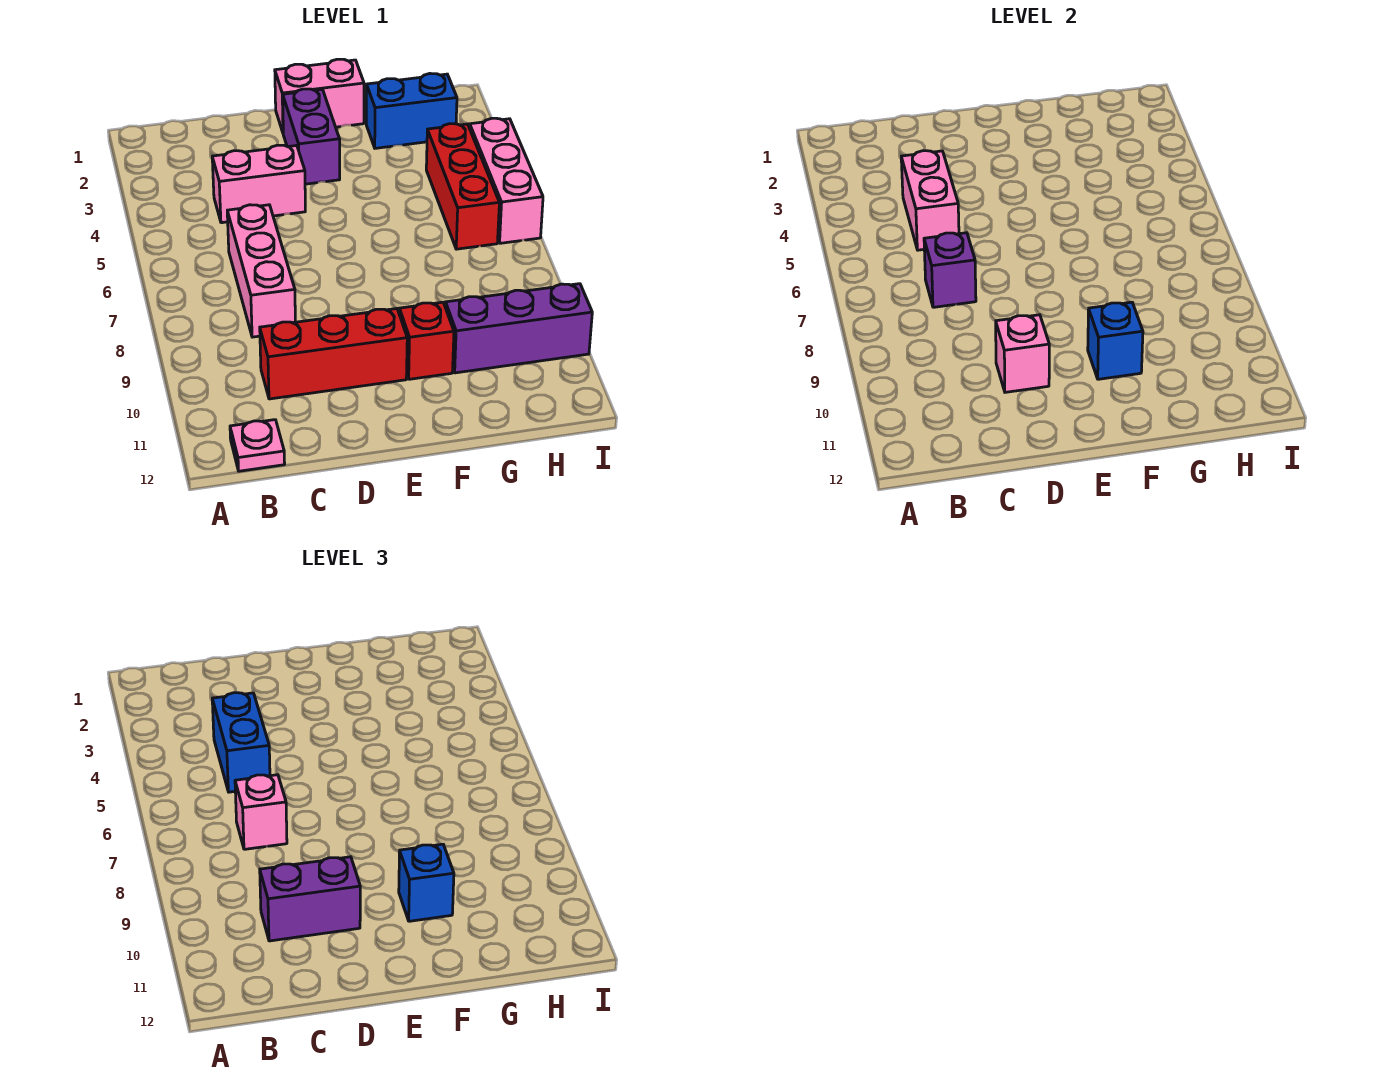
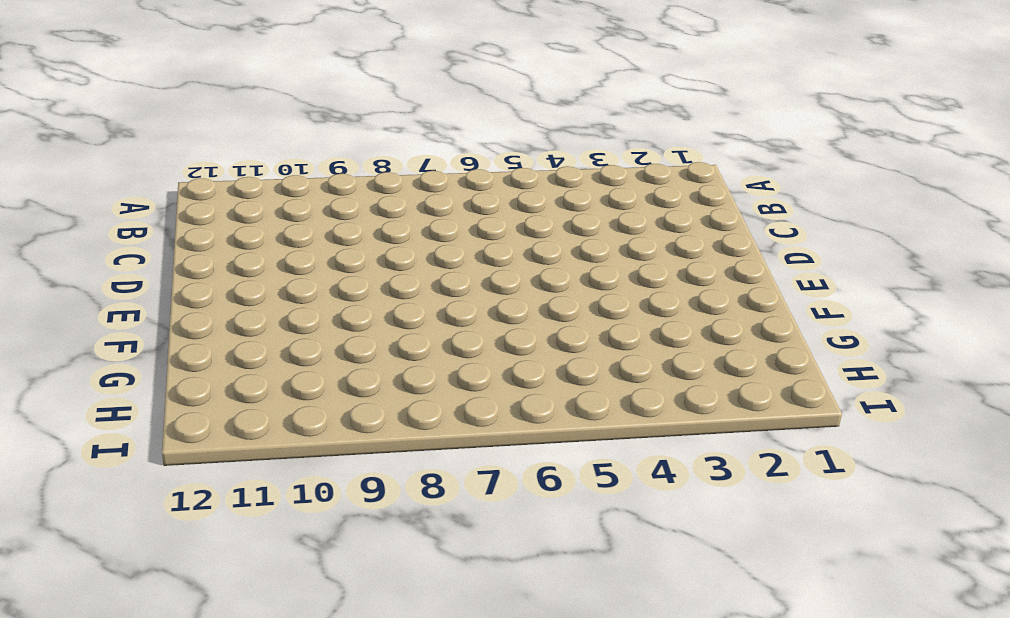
none -> pink 1x1 plate [230,420,285,471]
none -> pink 1x2 brick [212,145,305,223]
none -> pink 1x3 brick [227,205,295,337]

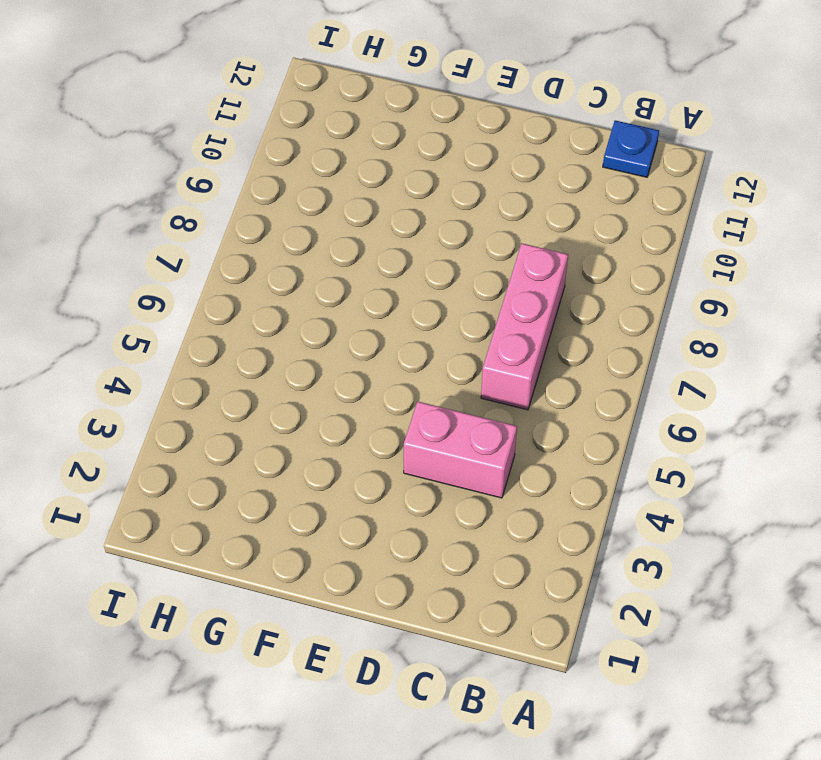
blue 1x1 plate [603,120,659,177] -> pink 1x1 plate [230,420,285,471]
none -> red 1x3 brick [260,308,407,399]
none -> pink 1x2 brick [275,59,364,132]
none -> purple 1x2 brick [283,89,340,184]

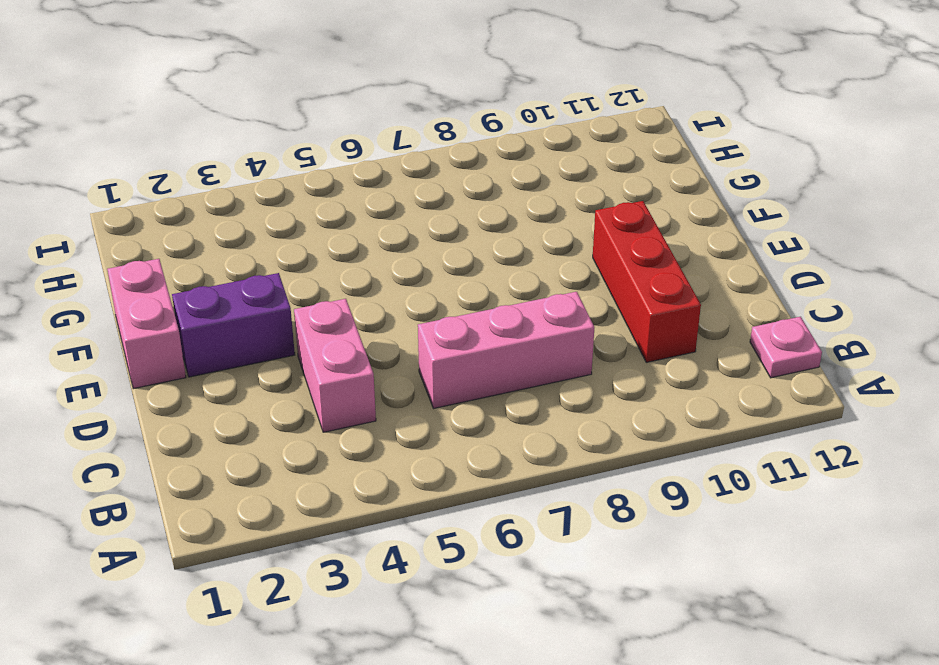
none -> red 1x1 brick [399,302,454,379]
none -> blue 1x2 brick [366,74,457,148]
none -> purple 1x3 brick [445,284,592,373]

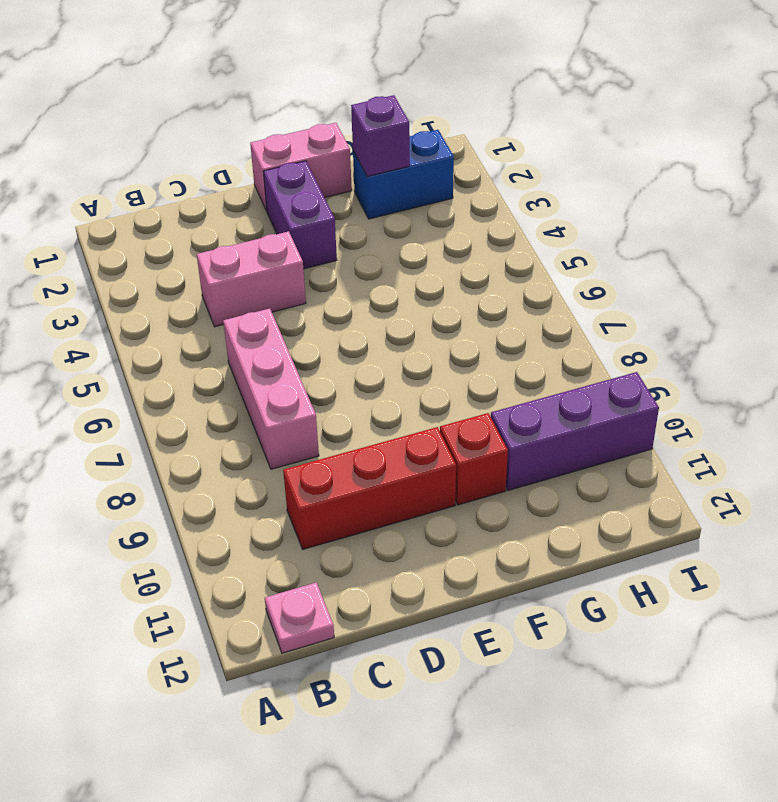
purple 1x1 brick [351,95,410,176] -> purple 1x1 brick moved to [924,233,976,307]
none -> red 1x3 brick [426,124,499,249]
none -> pink 1x3 brick [470,118,543,243]
none -> pink 1x2 brick [901,151,959,250]

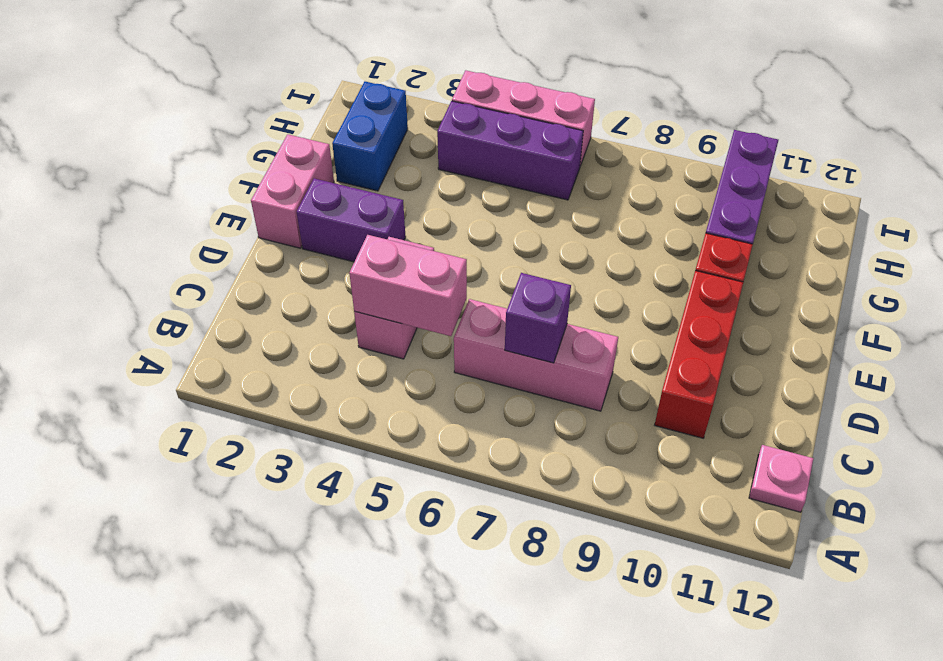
purple 1x3 brick [437,101,583,200] -> red 1x3 brick [426,124,499,249]
none -> pink 1x1 brick [996,315,1049,392]
none -> blue 1x1 brick [1088,302,1143,379]
none -> blue 1x2 brick [212,693,270,792]

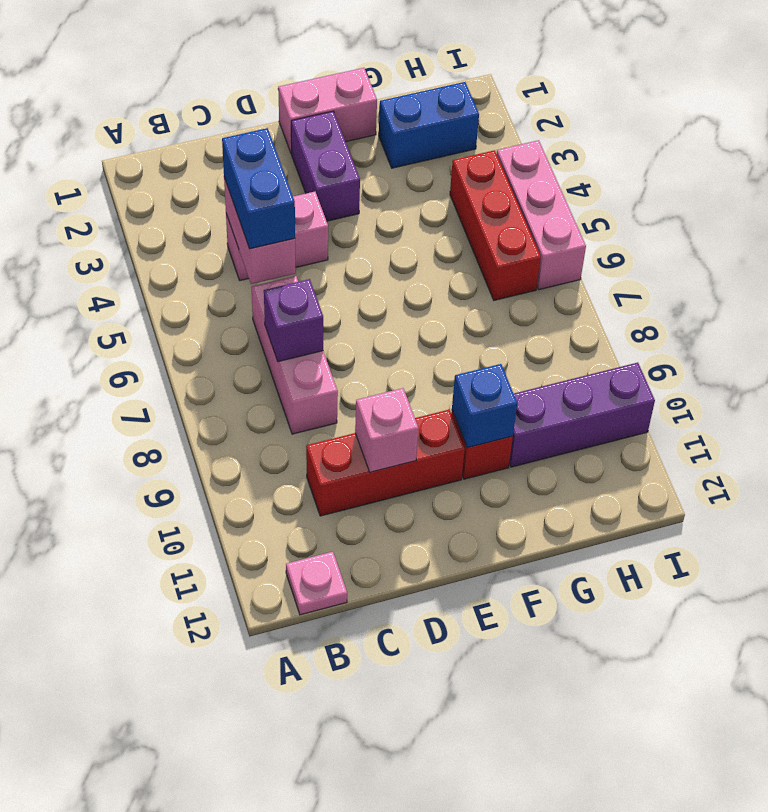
none -> pink 1x1 brick [235,775,287,849]
none -> purple 1x2 brick [260,857,360,941]
none -> blue 1x1 brick [399,844,454,921]

